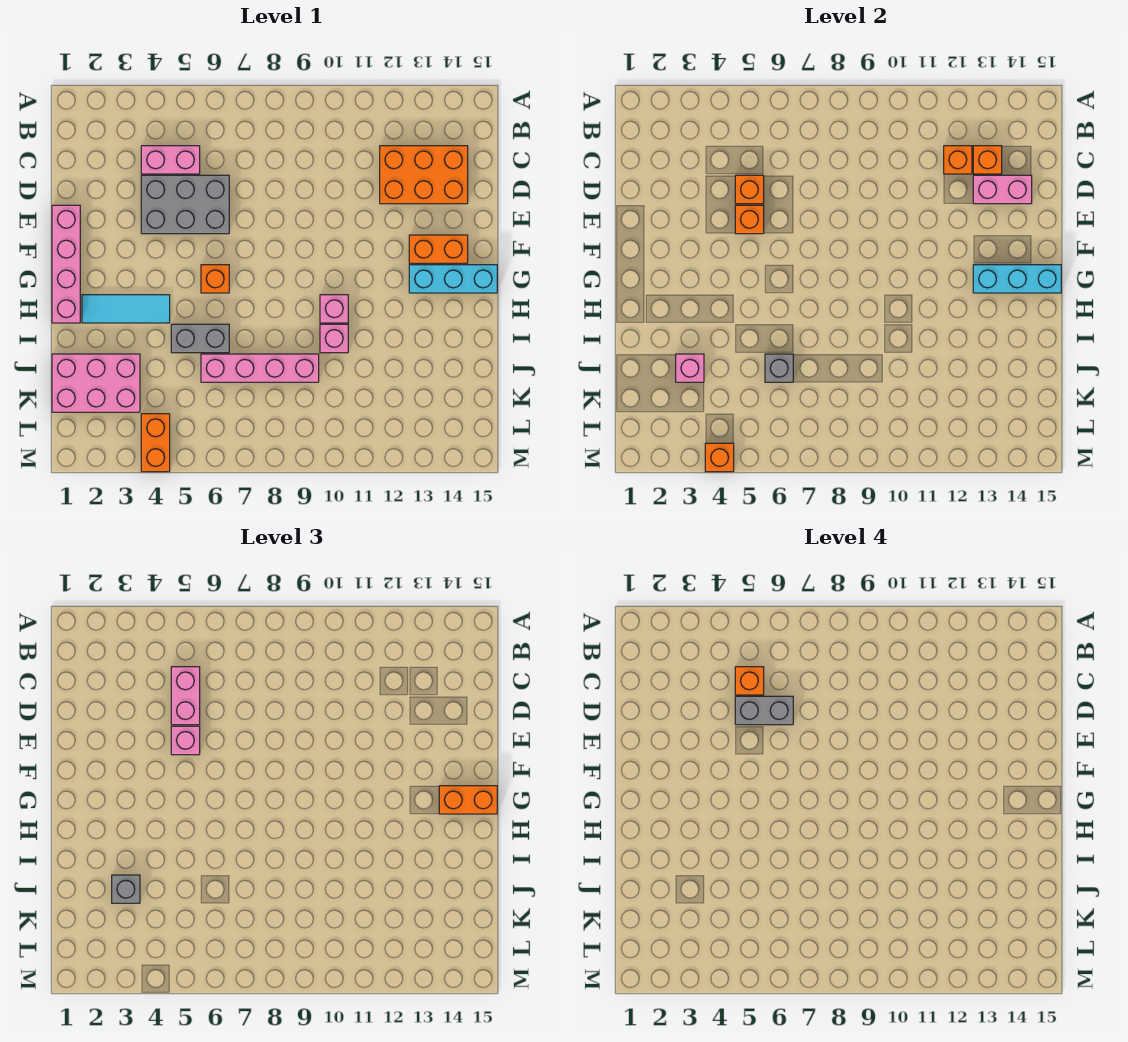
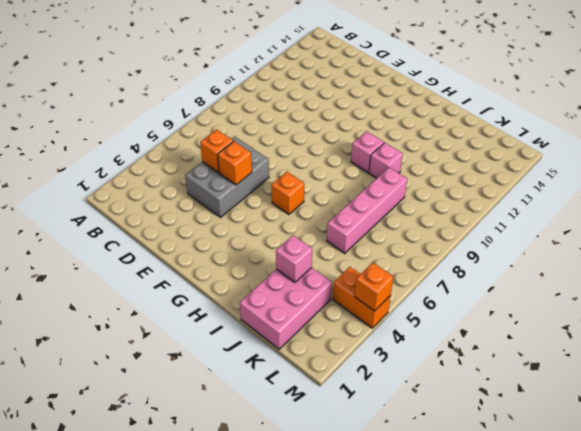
none -> pink 1x2 brick [141,146,200,174]
none -> orange 2x3 brick [380,146,468,204]
none -> pink 1x4 brick [52,205,80,323]

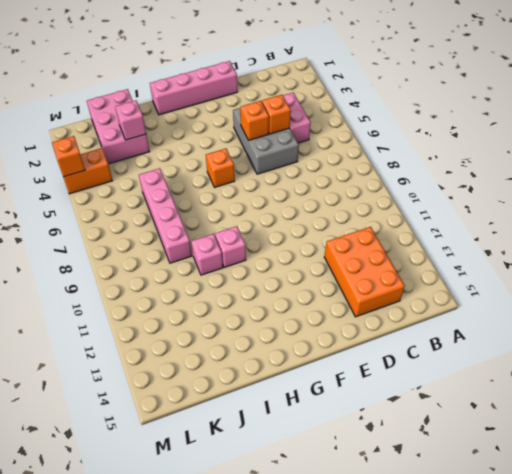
none -> orange 1x2 brick [409,235,468,263]
none -> cyan 1x3 brick [409,265,497,293]
none -> cyan 1x3 tile [82,295,170,323]

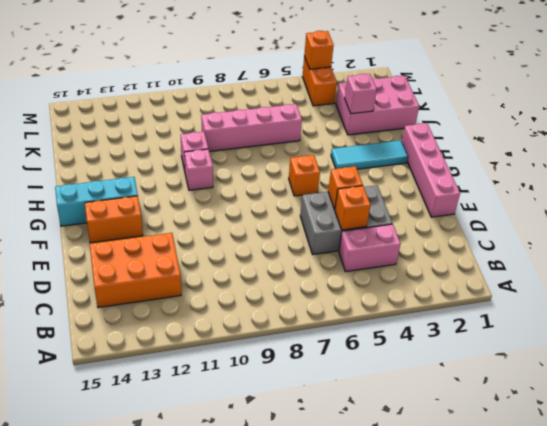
none -> grey 1x2 brick [171,324,229,353]
none -> orange 1x1 brick [944,146,972,174]
none -> orange 1x1 brick [973,146,1002,174]

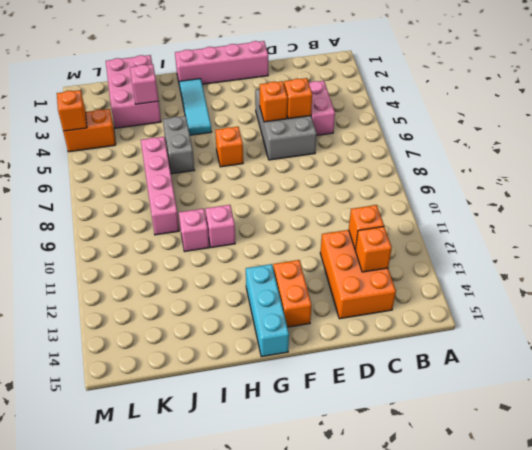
none -> pink 1x2 brick [973,175,1032,204]
none -> cyan 1x3 brick [973,265,1061,293]
none -> grey 1x1 brick [765,354,793,382]

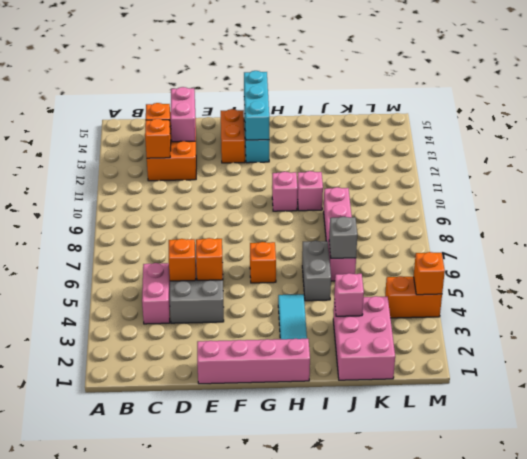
none -> pink 1x2 brick [171,667,200,725]
none -> pink 1x1 brick [171,726,200,755]
none -> orange 1x2 brick [439,786,497,814]

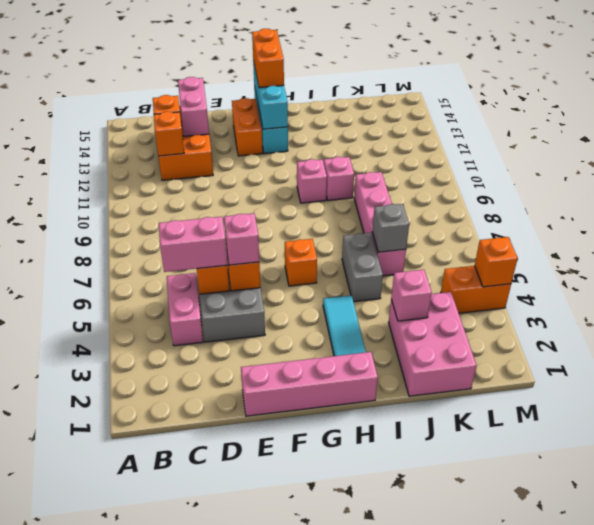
none -> grey 1x1 brick [112,875,140,903]
none -> orange 1x1 brick [735,667,764,695]
none -> grey 1x2 brick [735,696,793,725]

